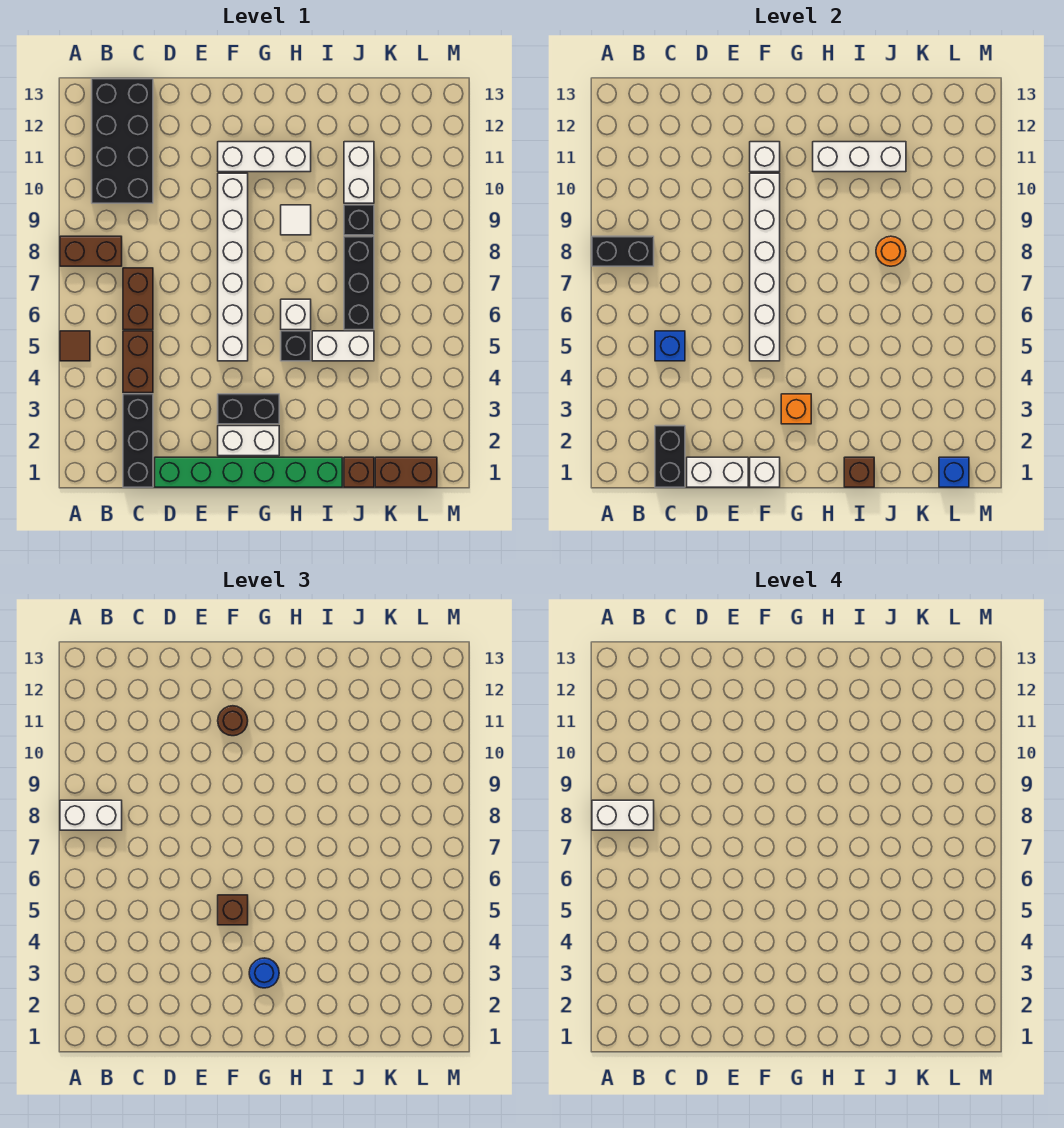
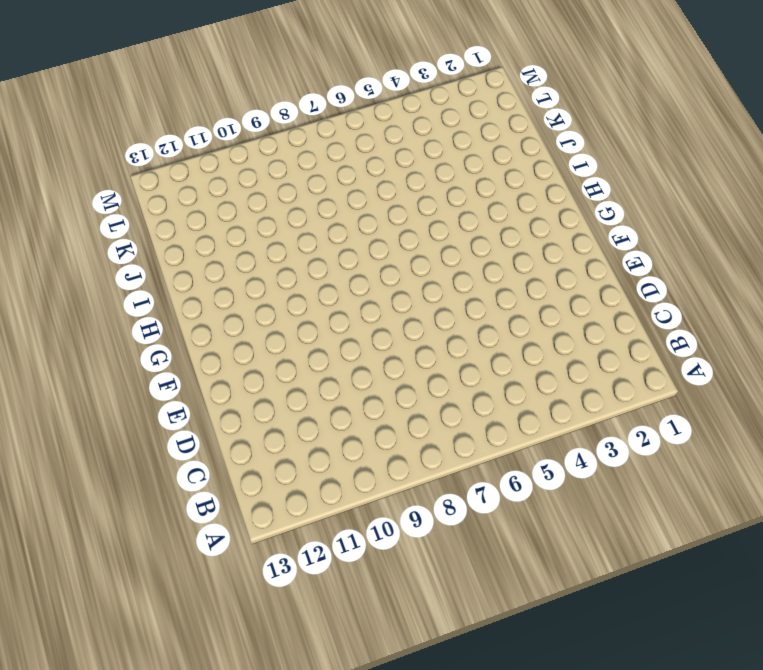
none -> brown 1x1 tile [60,331,90,361]
none -> brown 1x2 brick [60,236,122,266]
none -> black 2x4 brick [92,79,153,203]
none -> black 1x3 brick [123,394,153,487]

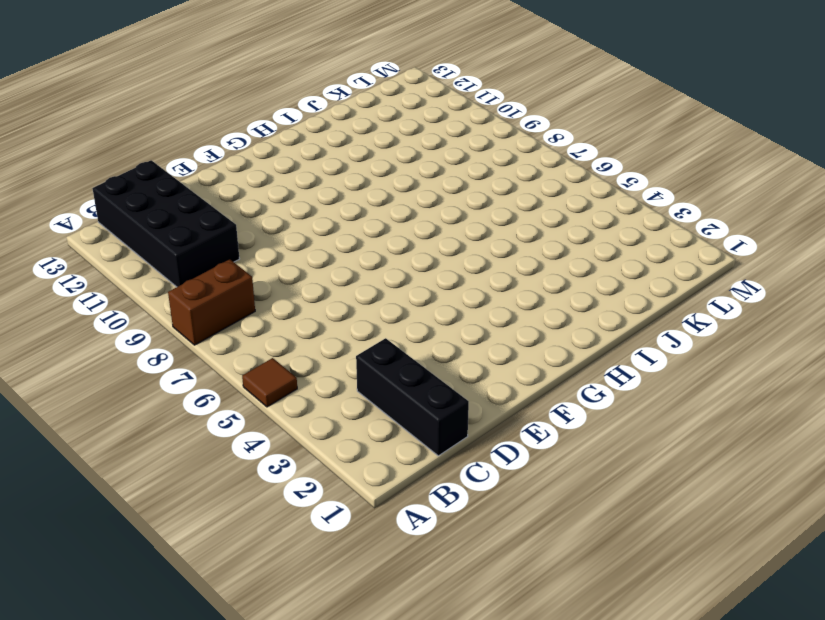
none -> brown 1x2 brick [123,331,153,393]
none -> brown 1x2 brick [123,268,153,330]
none -> green 1x6 brick [155,457,342,487]
none -> white 1x2 brick [218,426,279,456]

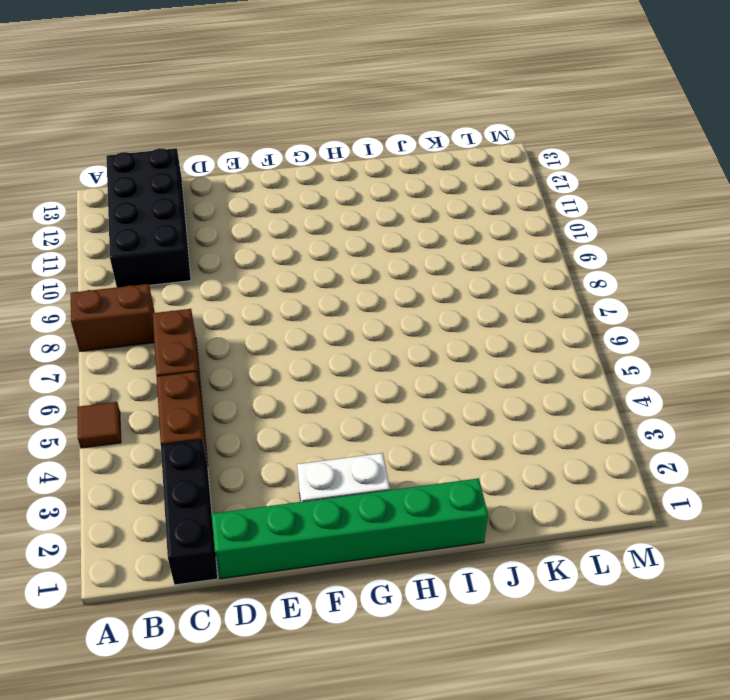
none -> black 1x2 brick [218,394,279,424]
none -> white 1x6 brick [218,173,248,361]
none -> white 1x3 brick [218,142,311,172]
none -> black 1x1 brick [281,331,311,361]

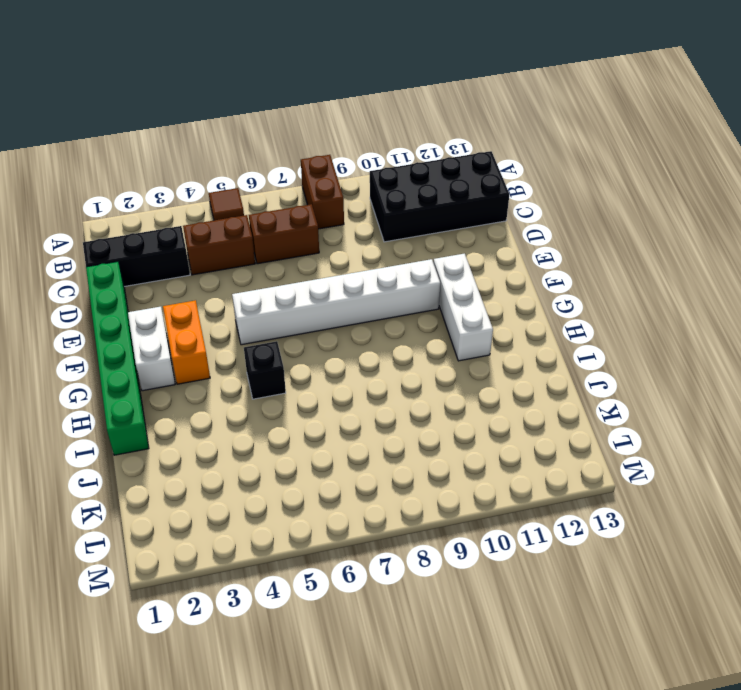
orange 1x2 brick [163,300,210,384] -> black 1x2 brick [218,394,279,424]
none -> white 1x1 brick [281,299,311,330]
none -> white 1x1 tile [281,205,311,235]
none -> white 1x2 brick [312,331,374,361]
none -> brown 1x1 brick [344,457,374,487]

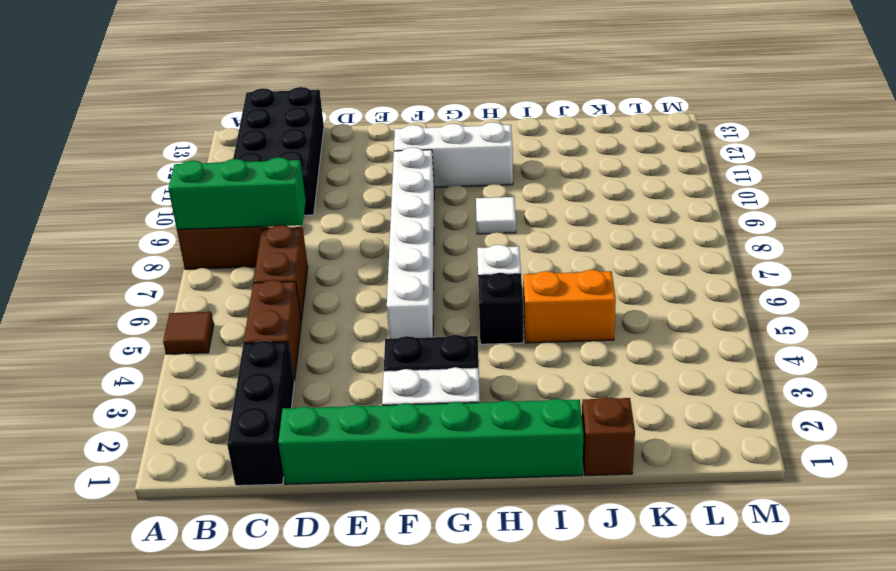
green 1x3 brick [168,157,306,229] -> black 1x2 brick [592,236,654,266]
orange 1x2 brick [523,270,616,343] -> white 1x2 brick [312,331,374,361]
none -> black 1x3 brick [344,236,374,330]
none -> black 1x1 brick [344,205,374,235]
none -> white 1x2 brick [344,142,374,203]
none -> brown 1x2 brick [375,457,437,487]

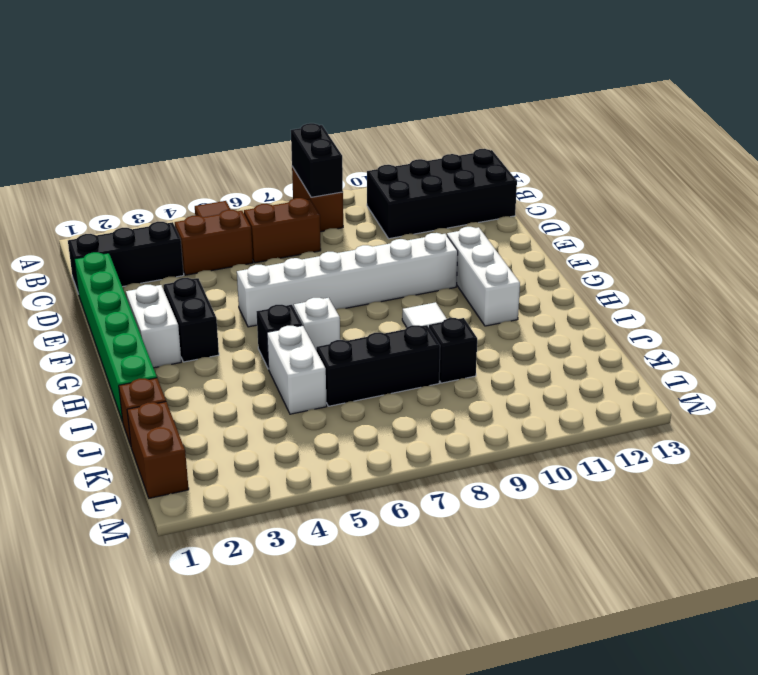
none -> white 1x2 brick [344,142,374,203]
none -> black 1x2 brick [655,426,685,487]
none -> blue 1x1 brick [655,331,685,361]
none -> white 1x2 brick [687,457,748,487]

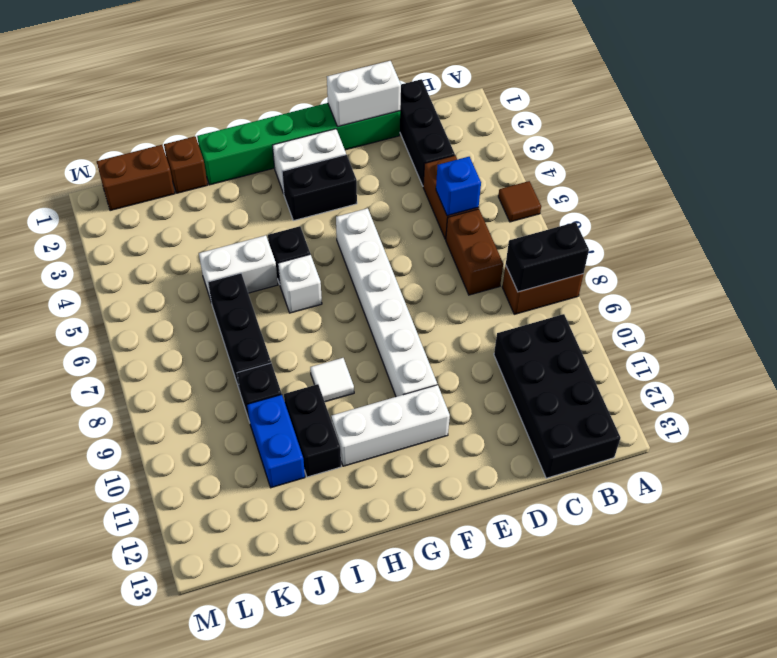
black 1x2 brick [284,384,341,477] -> black 1x2 brick moved to [655,426,685,487]
blue 1x2 brick [247,395,305,488] -> white 1x2 brick [344,142,374,203]
none -> white 1x1 brick [750,457,780,487]
none -> white 1x6 brick [750,173,780,361]
none -> white 1x1 brick [750,142,780,172]
none -> orange 1x1 brick [781,394,811,424]

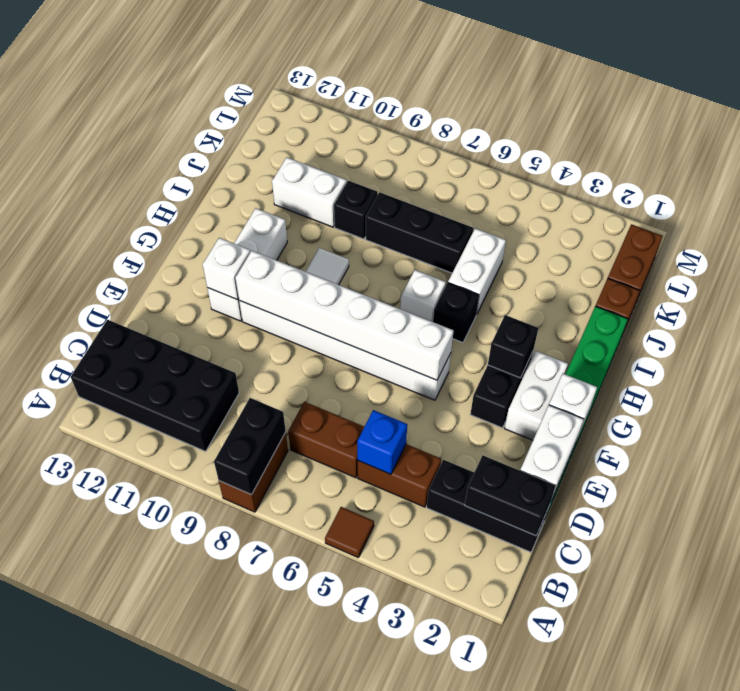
black 1x1 brick [488,315,538,378] -> orange 1x1 brick [781,394,811,424]
none -> white 1x3 brick [813,142,906,172]
none -> brown 1x1 brick [844,457,874,487]
none -> orange 1x1 round brick [876,236,906,266]
none -> blue 1x1 brick [939,457,969,487]

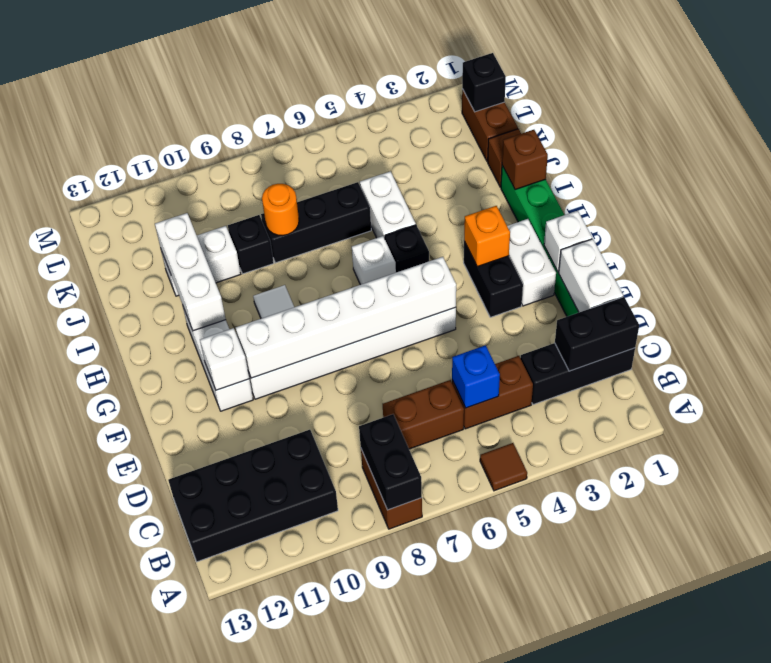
black 1x1 brick [462,53,506,112] -> blue 1x1 brick [939,457,969,487]
none -> white 1x2 brick [60,800,122,830]
none -> brown 1x1 brick [218,895,248,925]
none -> brown 1x1 round brick [218,706,248,736]
none -> blue 1x1 round brick [249,958,279,988]

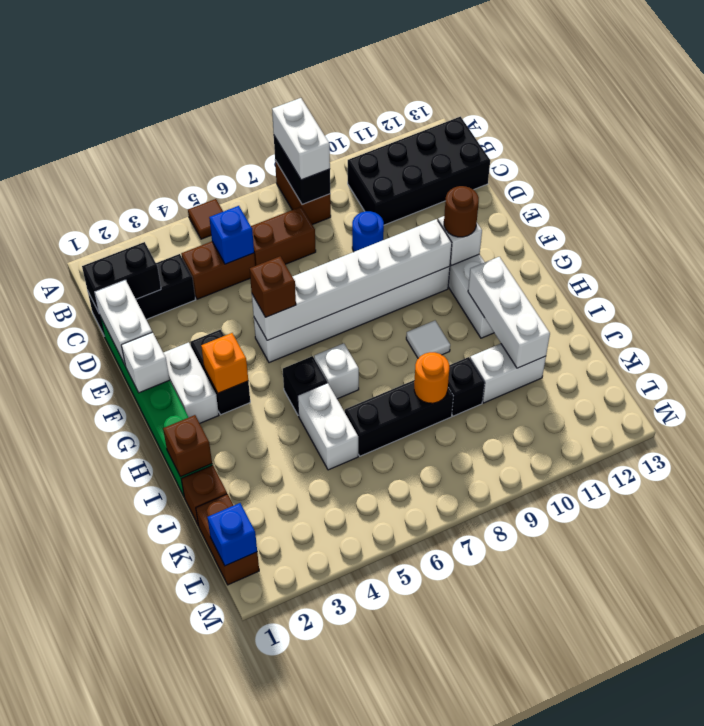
blue 1x1 round brick [352,211,384,252] -> blue 1x1 round brick moved to [249,958,279,988]
none -> white 1x2 brick [592,800,654,830]

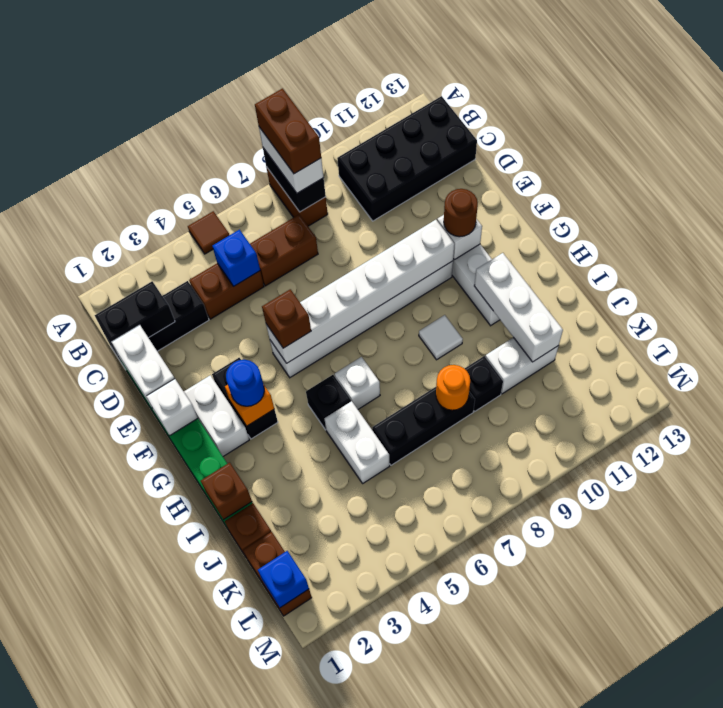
brown 1x2 brick [255,89,321,174] -> white 1x2 brick [592,800,654,830]

